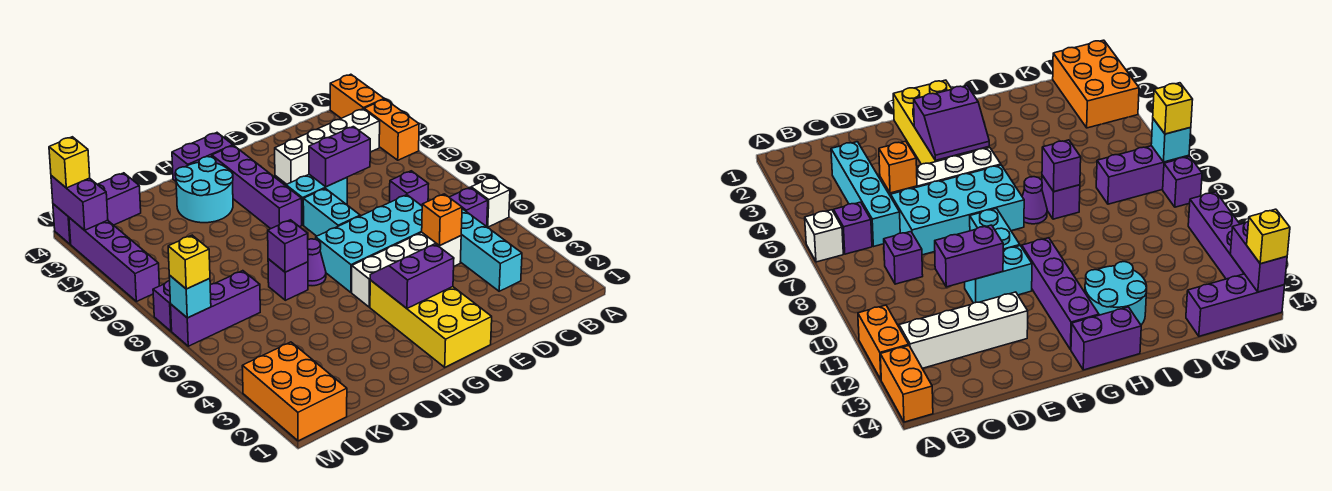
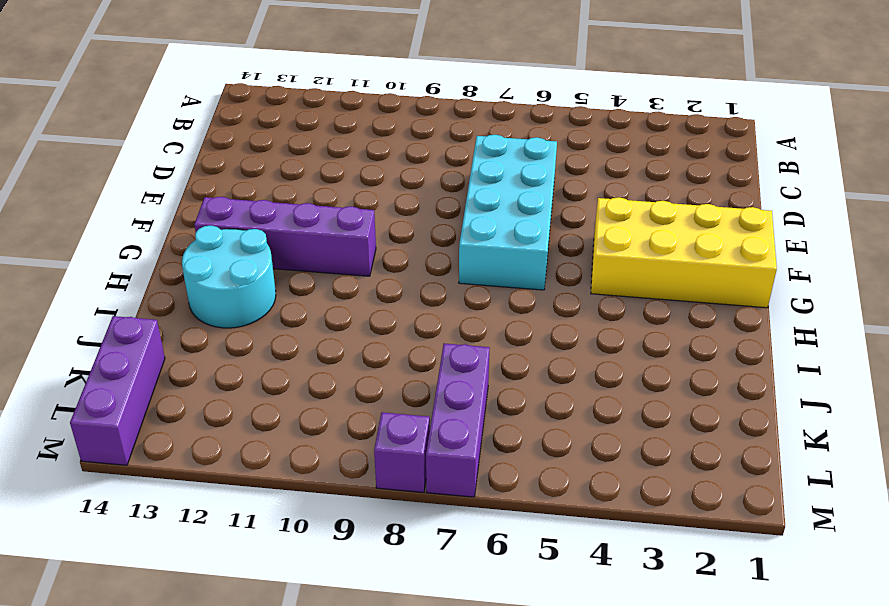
none -> white 1x1 brick [471,177,510,227]
none -> orange 1x2 brick [364,99,419,160]
none -> orange 1x2 brick [330,74,384,118]
none -> purple 1x1 brick [449,188,488,227]

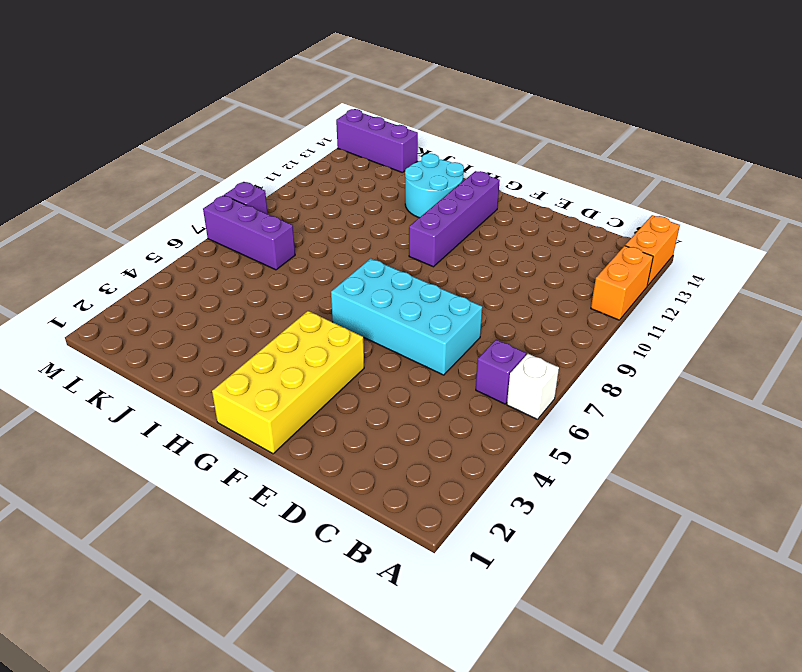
none -> white 1x4 brick [275,109,380,184]
none -> cyan 1x4 brick [460,209,522,291]
none -> purple 1x1 brick [390,171,428,206]
none -> white 1x4 brick [352,233,461,307]

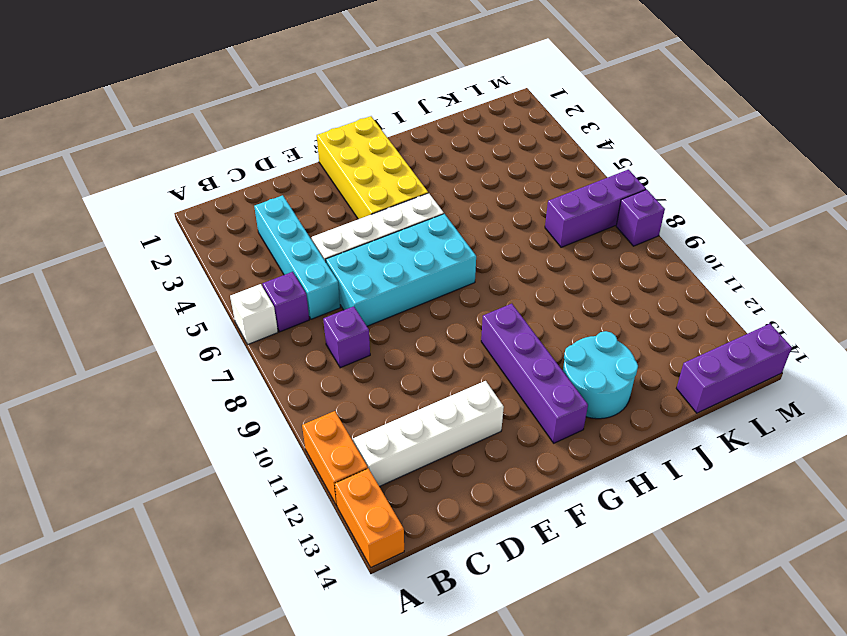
none -> cyan 1x2 brick [286,174,347,225]
none -> cyan 1x2 brick [303,188,360,236]
none -> purple 1x2 brick [172,133,233,181]
none -> purple 1x1 cone [308,239,326,286]

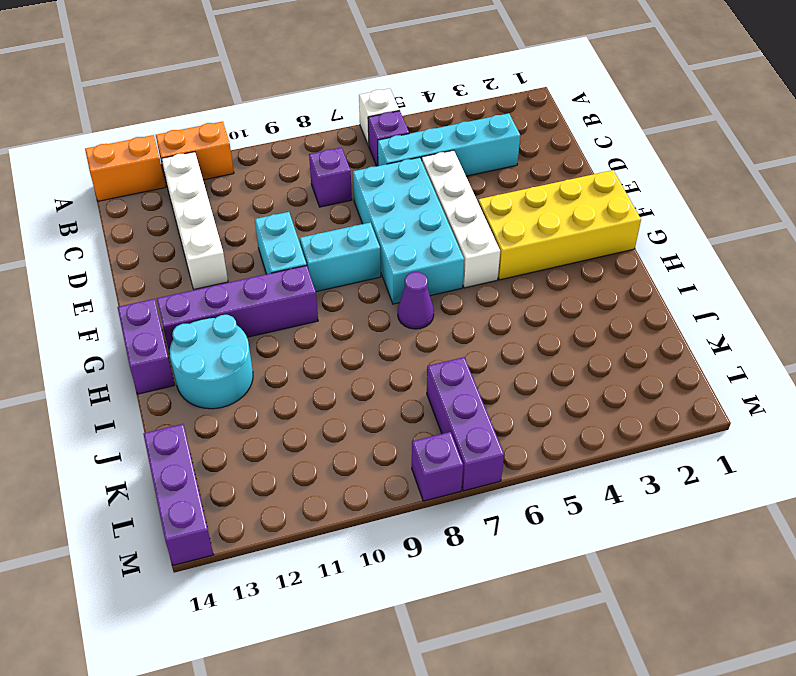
none -> purple 1x1 brick [268,259,308,300]
none -> orange 2x3 brick [242,342,347,441]
none -> purple 1x4 brick [69,218,159,302]
none -> orange 1x1 brick [422,194,462,246]

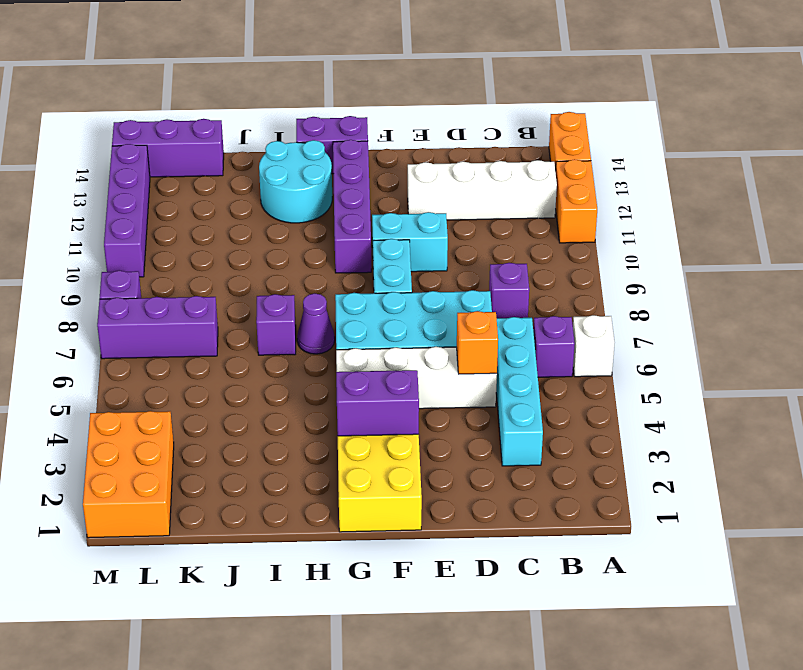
none -> purple 1x2 brick [309,127,370,187]
none -> purple 1x1 brick [268,220,308,272]
none -> cyan 1x1 brick [169,275,211,318]
none -> purple 1x2 brick [51,176,108,230]

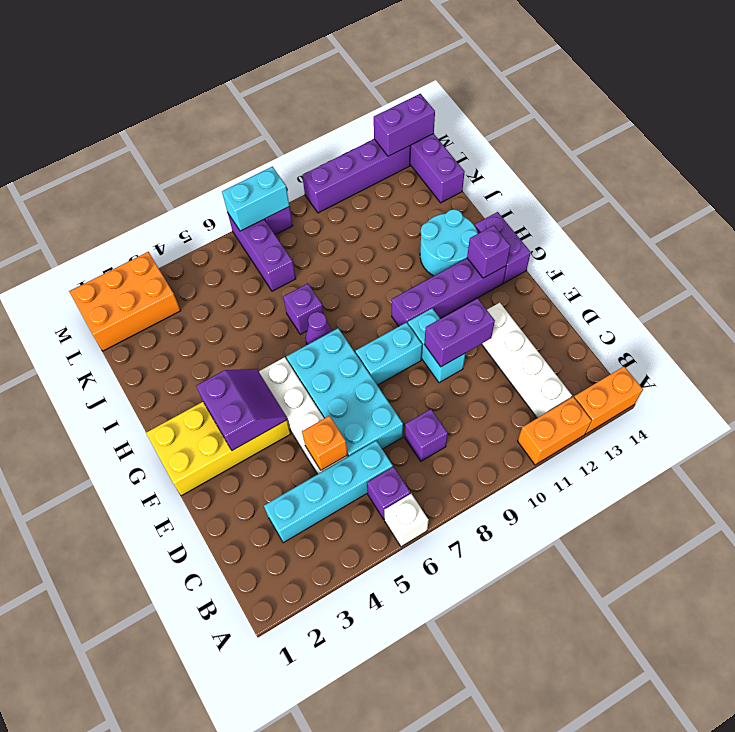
purple 1x2 brick [424,298,495,367] -> purple 1x2 brick turned to [309,127,370,187]
purple 1x1 brick [467,225,510,278] -> purple 1x1 brick moved to [268,220,308,272]
cyan 1x2 brick [222,167,289,231] -> cyan 1x1 brick [169,275,211,318]
none -> yellow 1x1 brick [168,235,210,289]
none -> yellow 1x1 brick [49,137,90,188]

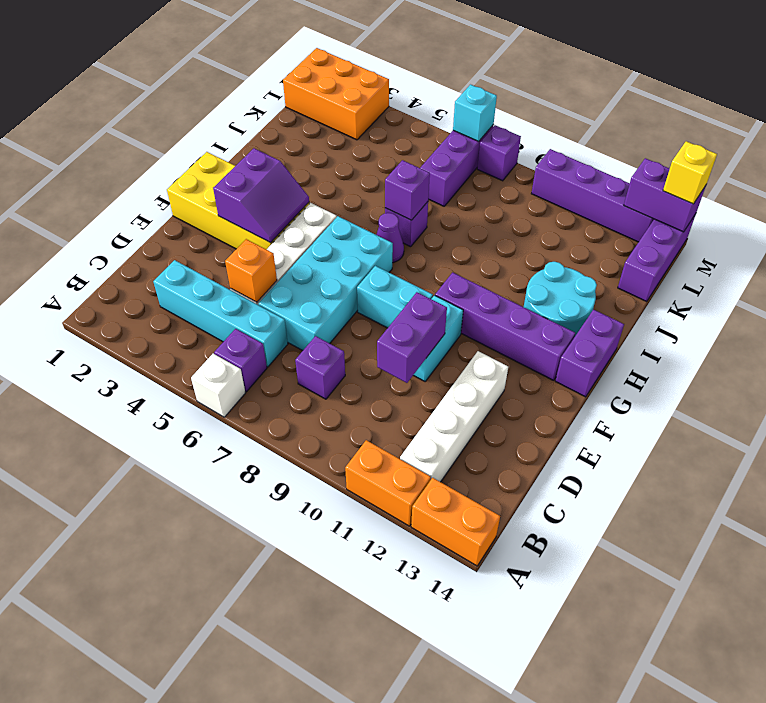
none -> yellow 1x1 brick [168,235,210,289]

